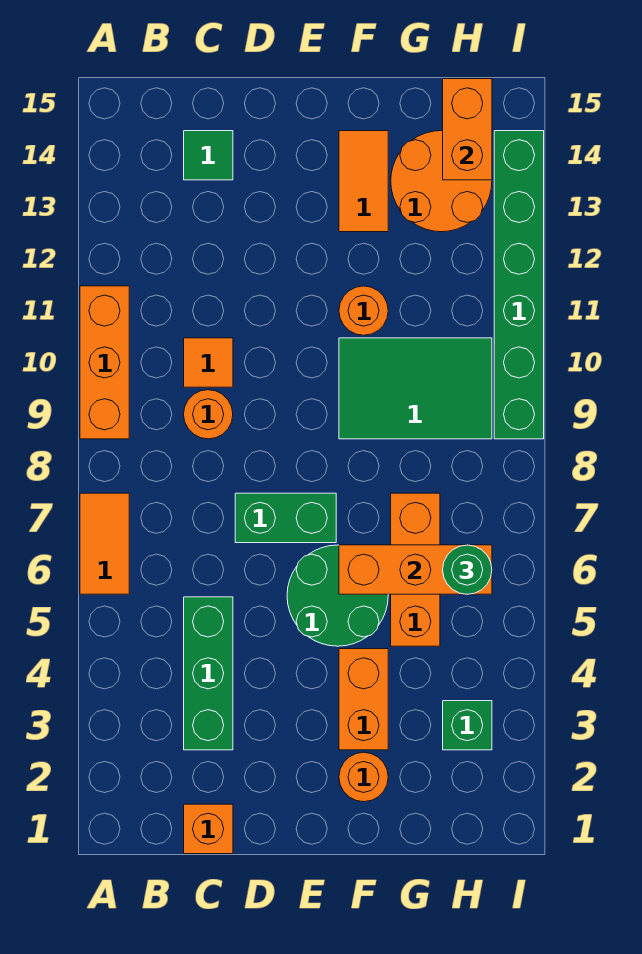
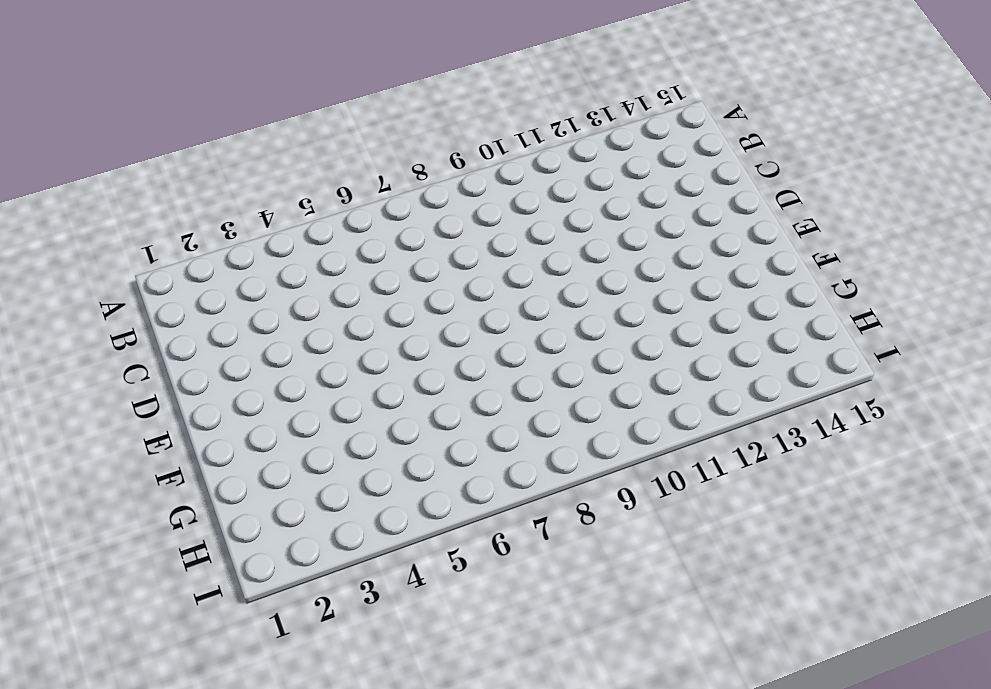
none -> orange 1x2 tile [80,493,129,594]
none -> orange 1x3 brick [80,286,129,439]
none -> orange 1x1 brick [184,804,233,854]

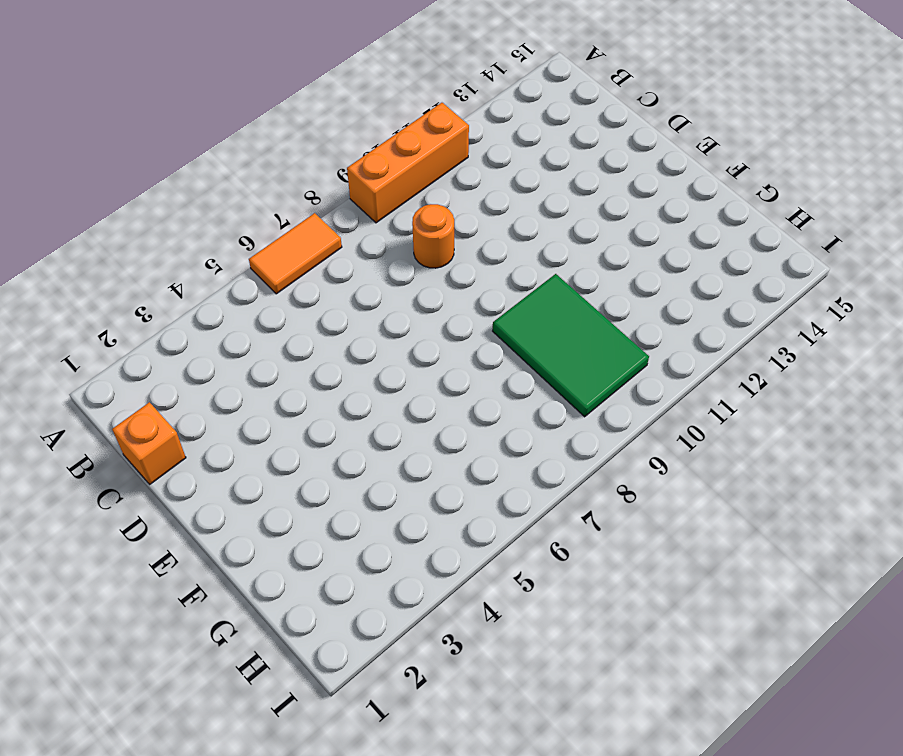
none -> green 1x3 brick [184,597,233,750]
none -> orange 1x1 tile [184,338,233,387]
none -> green 1x1 tile [184,131,233,180]

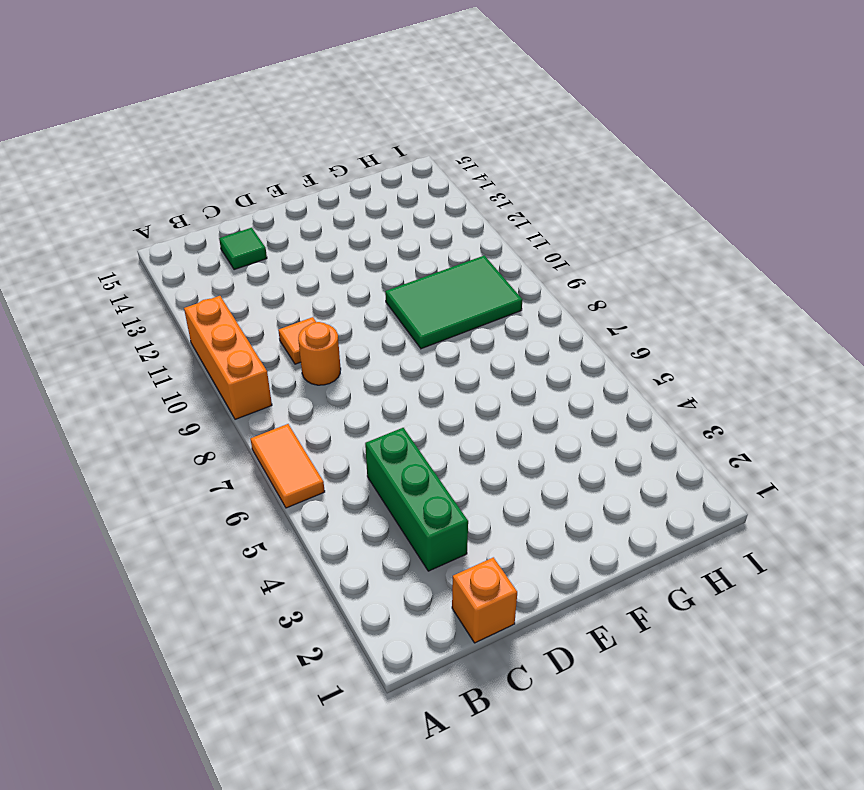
none -> green 1x2 brick [235,493,336,543]
none -> green 2x2 round brick [287,545,388,646]
none -> orange 1x1 round brick [339,752,388,802]

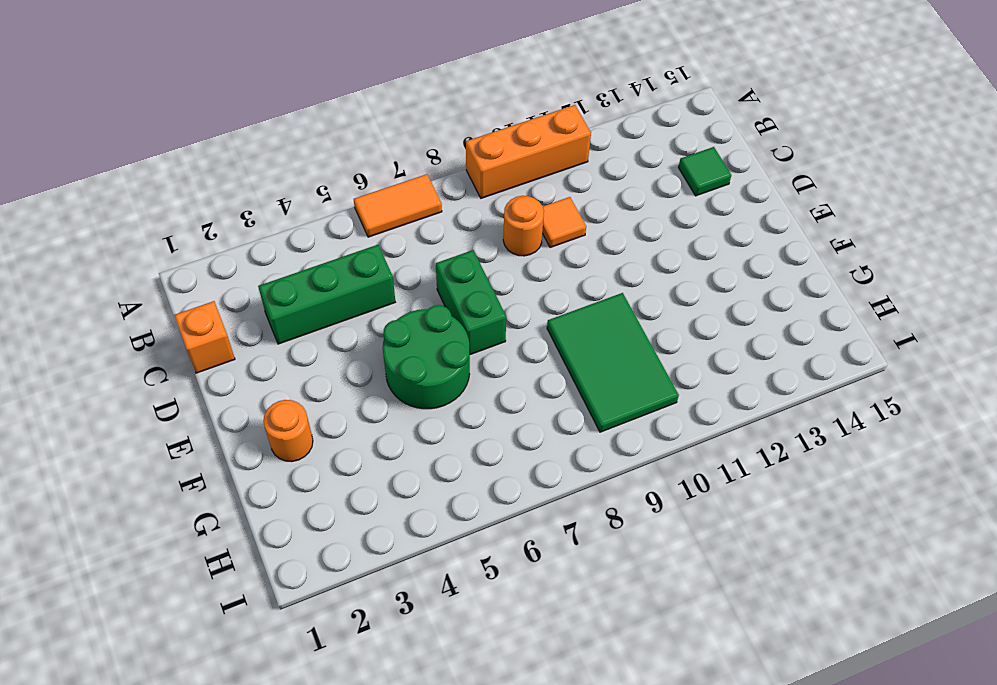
none -> orange 1x2 brick [339,649,388,750]
none -> orange 1x1 round brick [339,286,388,335]
none -> orange 1x2 tile [339,131,388,232]

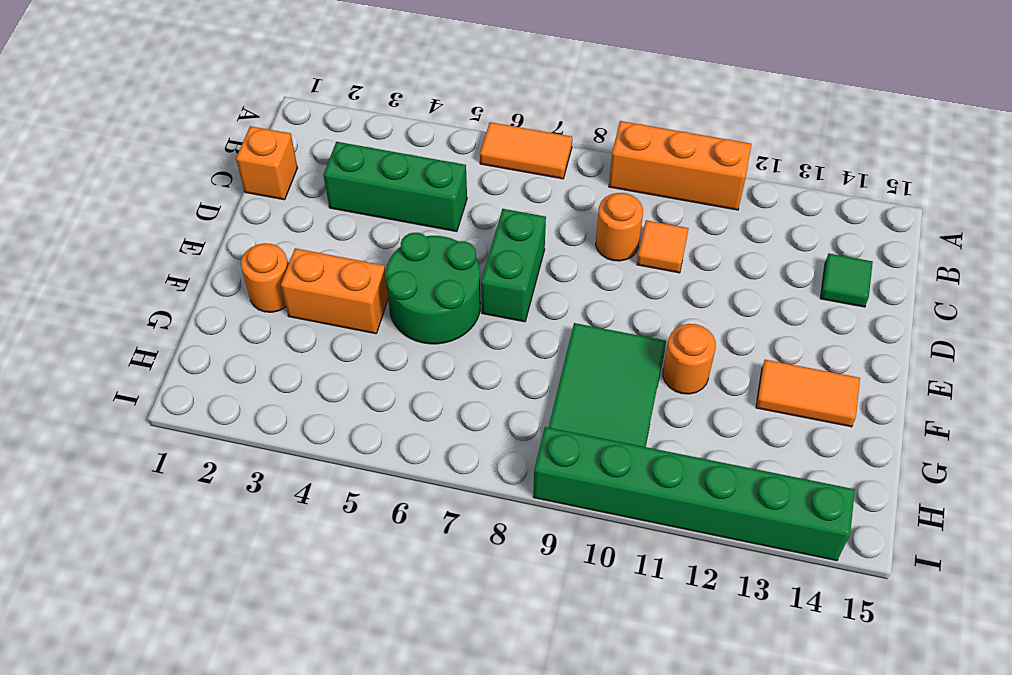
none -> orange 1x3 brick [391,493,440,646]
none -> orange 2x2 round brick [391,131,492,232]
none -> green 1x1 brick [443,701,492,750]

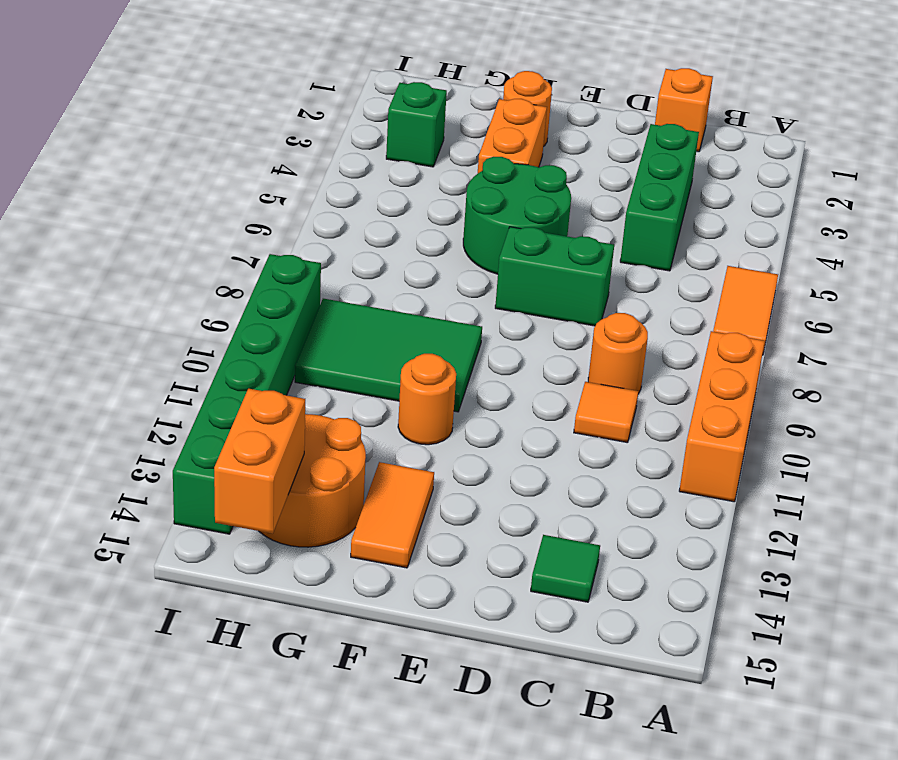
none -> orange 1x3 brick [391,493,440,646]
none -> orange 1x3 brick [339,545,492,594]
none -> green 1x1 round brick [443,545,492,594]

